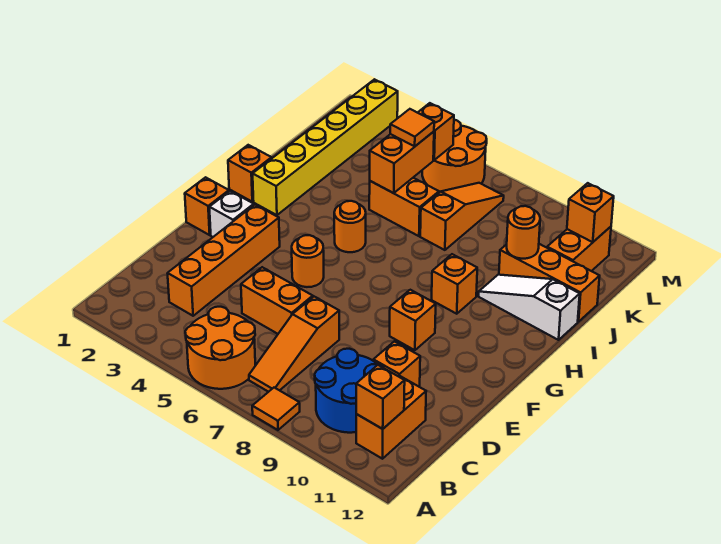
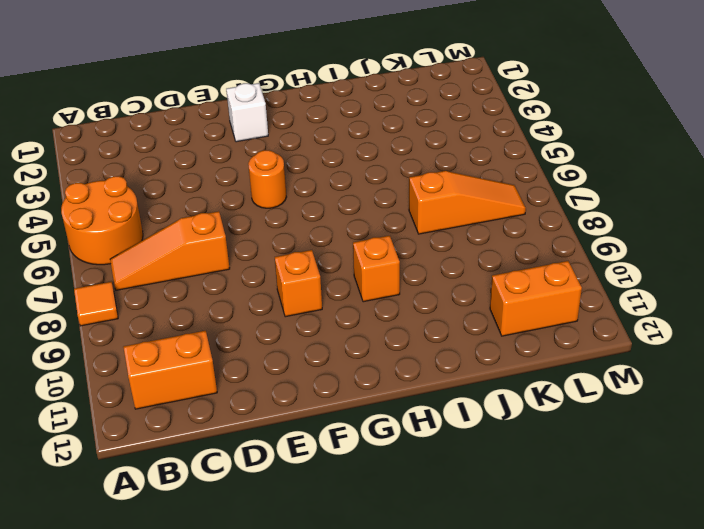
none -> blue 2x2 round brick [315,349,382,433]
none -> orange 1x4 brick [168,205,280,316]
none -> orange 1x2 brick [241,267,313,334]

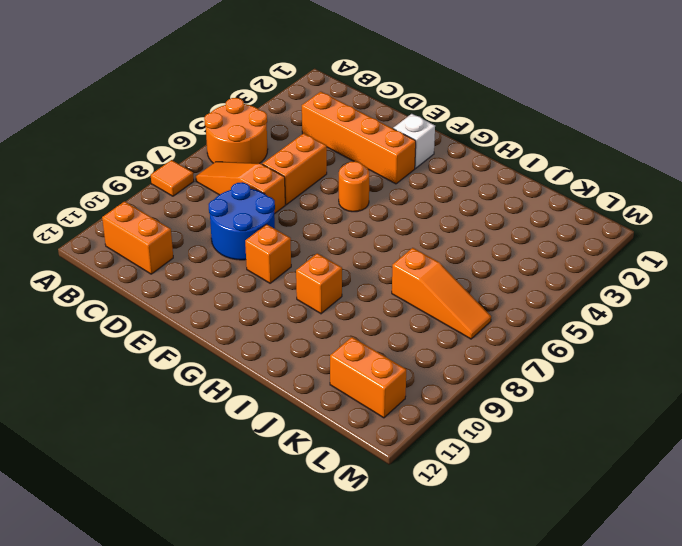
blue 2x2 round brick [209,182,275,260] -> blue 2x2 round brick moved to [315,349,382,433]
none -> orange 1x1 brick [373,341,420,386]
none -> orange 1x1 brick [185,177,229,235]
none -> orange 1x1 brick [228,145,272,202]

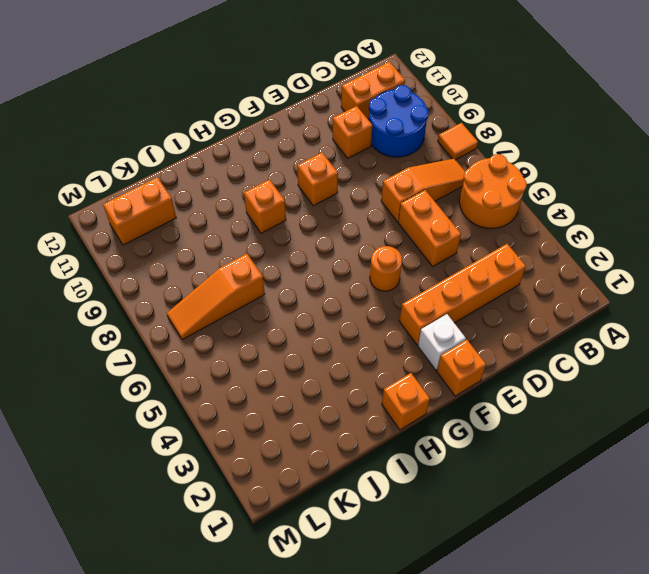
none -> yellow 1x6 brick [253,79,398,215]
none -> orange 1x1 round brick [334,201,366,252]
none -> white 1x3 slope [479,275,580,340]

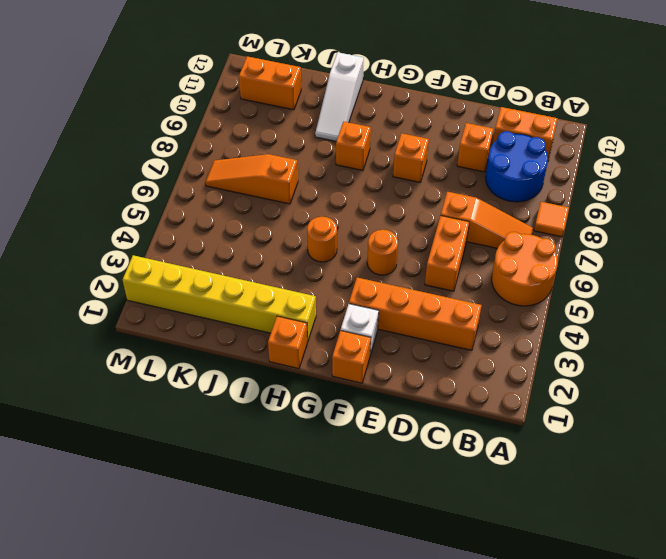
none -> orange 1x2 brick [369,178,439,236]
none -> orange 1x3 brick [499,244,600,322]
none -> orange 2x2 round brick [422,120,487,192]

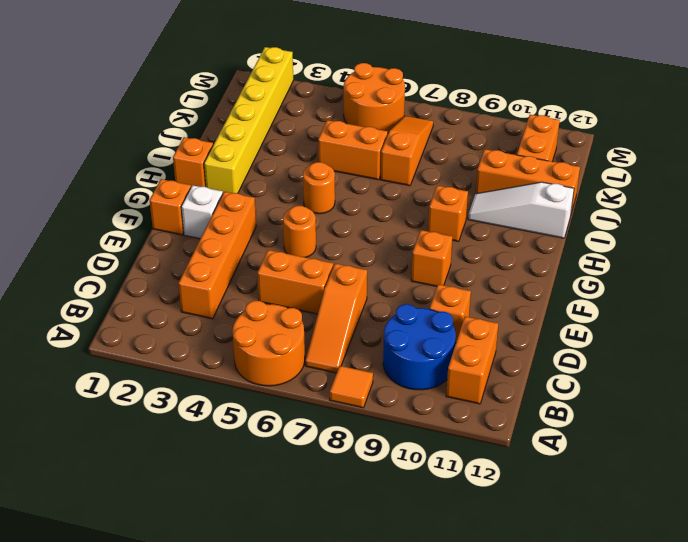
none -> orange 1x1 brick [356,365,405,429]
none -> orange 1x2 brick [370,132,434,193]
none -> orange 1x1 round brick [507,206,540,259]

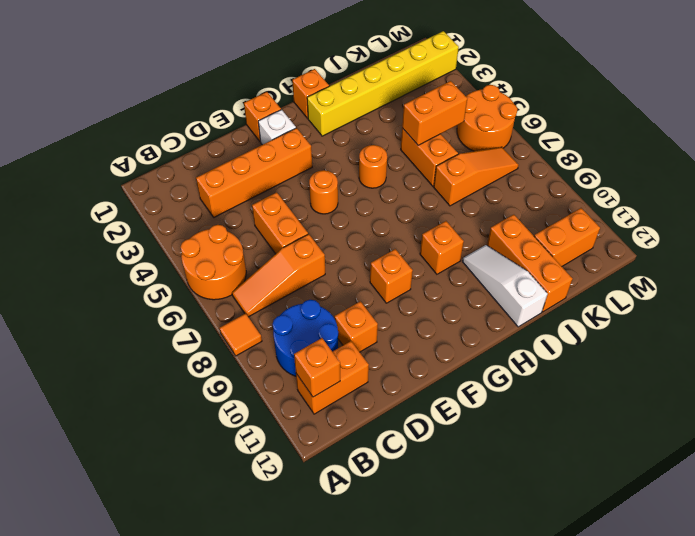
none -> orange 1x1 round brick [507,206,540,259]
none -> orange 1x1 brick [418,103,454,160]
none -> orange 1x1 brick [567,183,614,242]

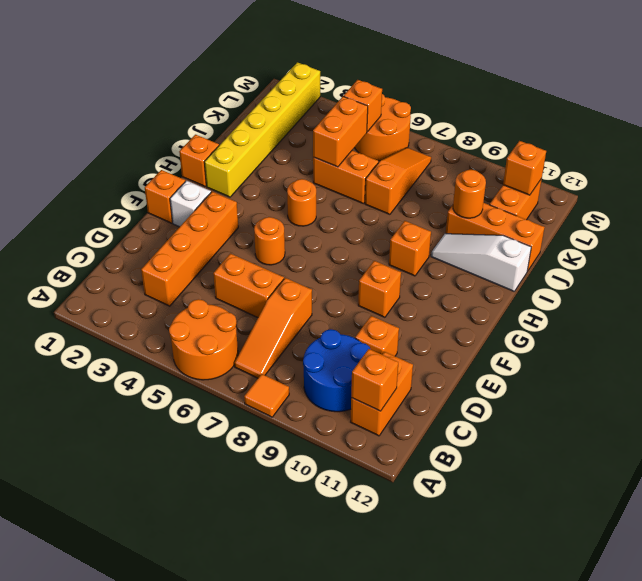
none -> orange 1x1 tile [390,109,434,146]

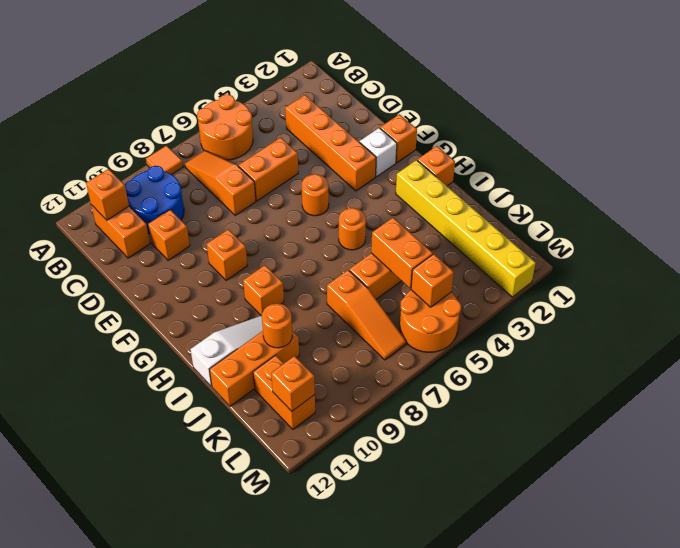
none -> orange 1x1 tile [390,109,434,146]

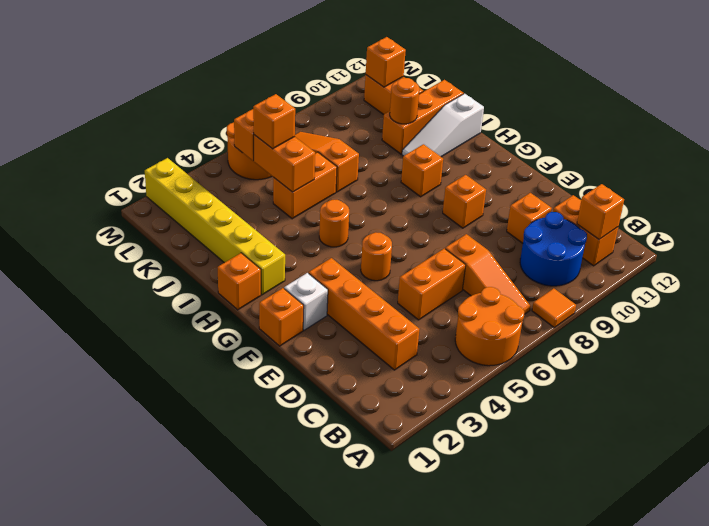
orange 1x1 brick [253,94,295,149] -> orange 1x1 tile [390,109,434,146]

